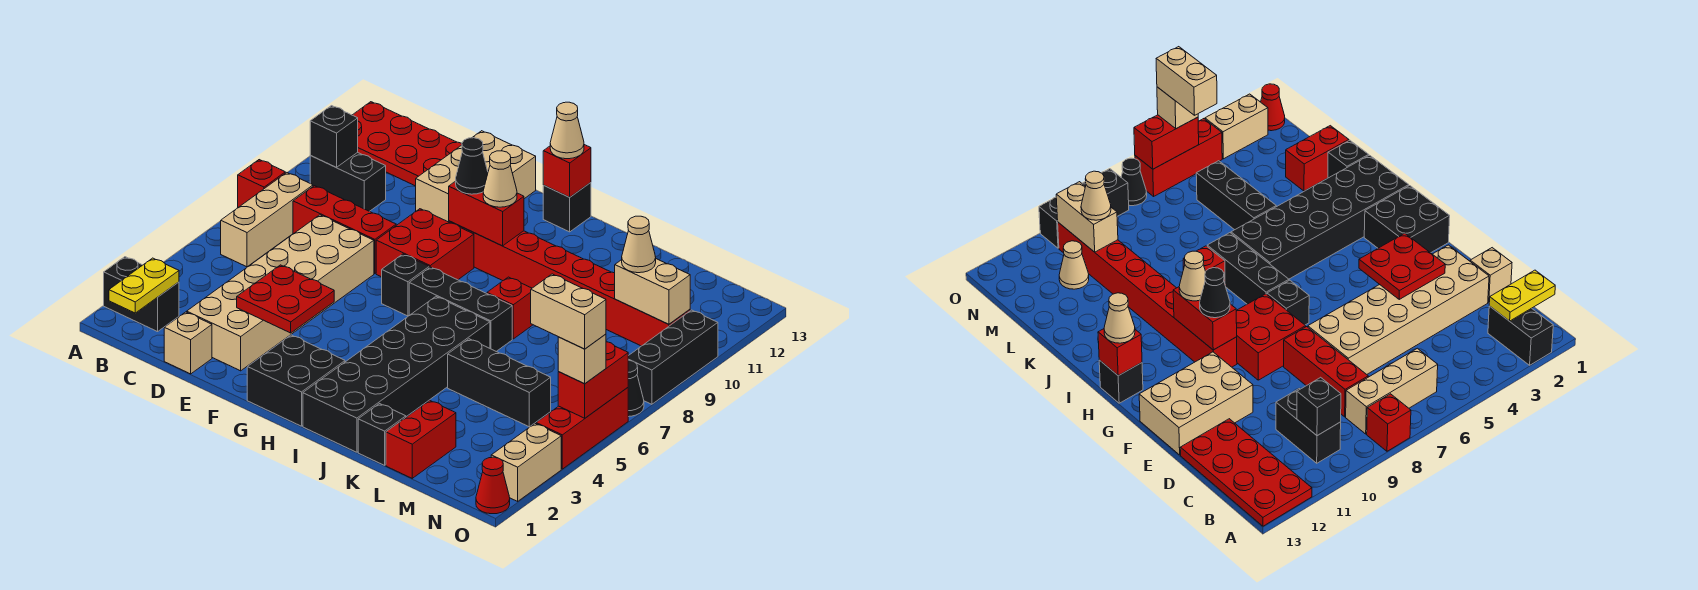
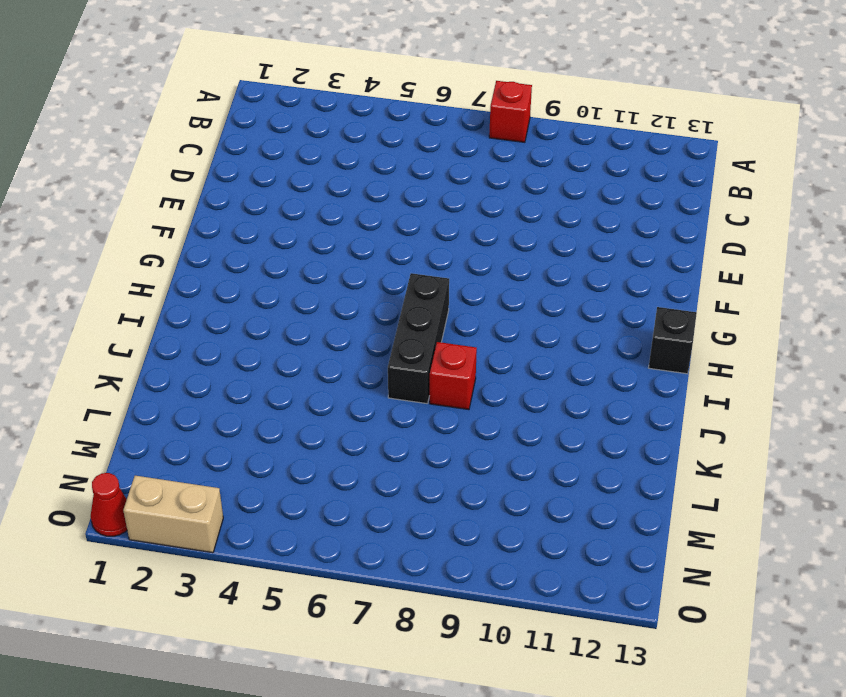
none -> black 1x2 brick [104,257,179,332]
none -> red 2x4 plate [353,102,462,186]
none -> tan 1x3 brick [221,173,313,267]
none -> black 1x2 brick [310,152,386,211]

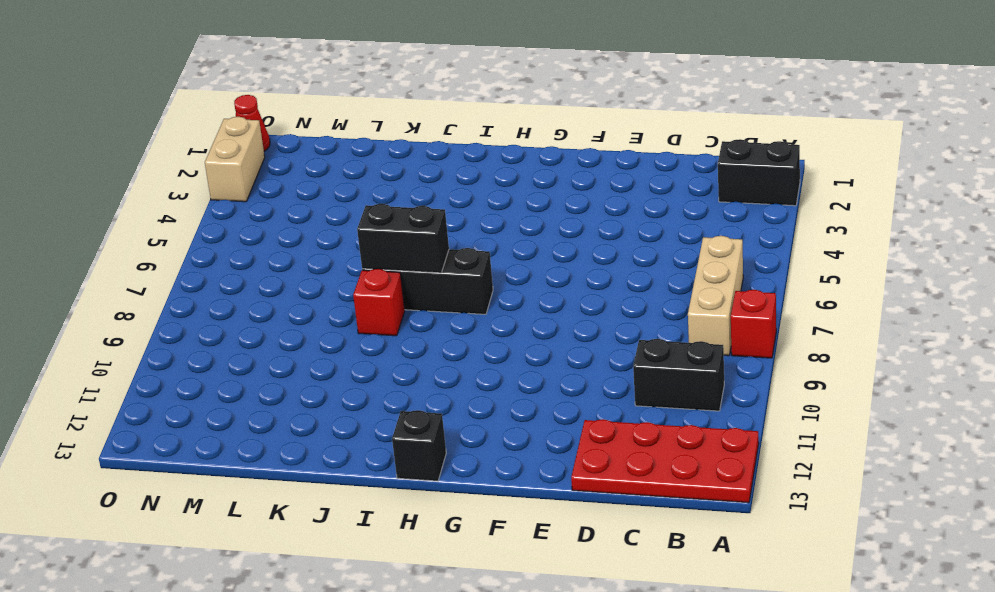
black 1x2 brick [357,204,449,273] -> none
none -> red 1x3 brick [293,186,396,274]
none -> tan 1x1 brick [164,312,212,374]
none -> tan 2x6 brick [187,215,374,371]
none -> tan 2x3 brick [416,131,536,222]

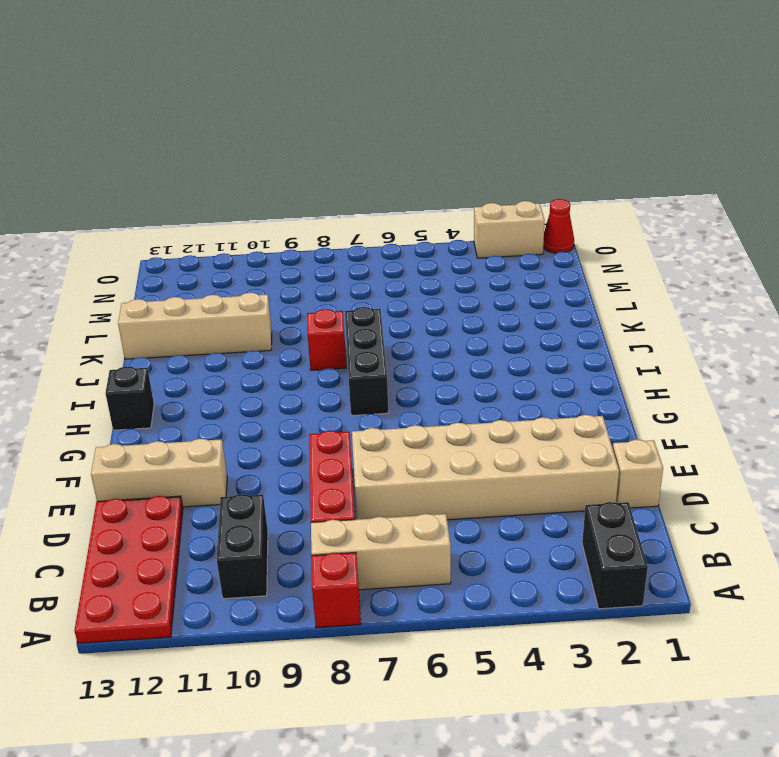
tan 1x3 brick [91,439,227,507] -> tan 2x3 brick [416,131,536,222]
tan 1x4 brick [118,293,272,359] -> red 1x8 brick [449,221,690,346]
none -> red 2x2 brick [376,209,474,280]
none -> black 2x2 brick [247,335,345,426]
none -> black 1x1 brick [382,254,429,316]
none -> black 2x6 brick [303,297,490,452]

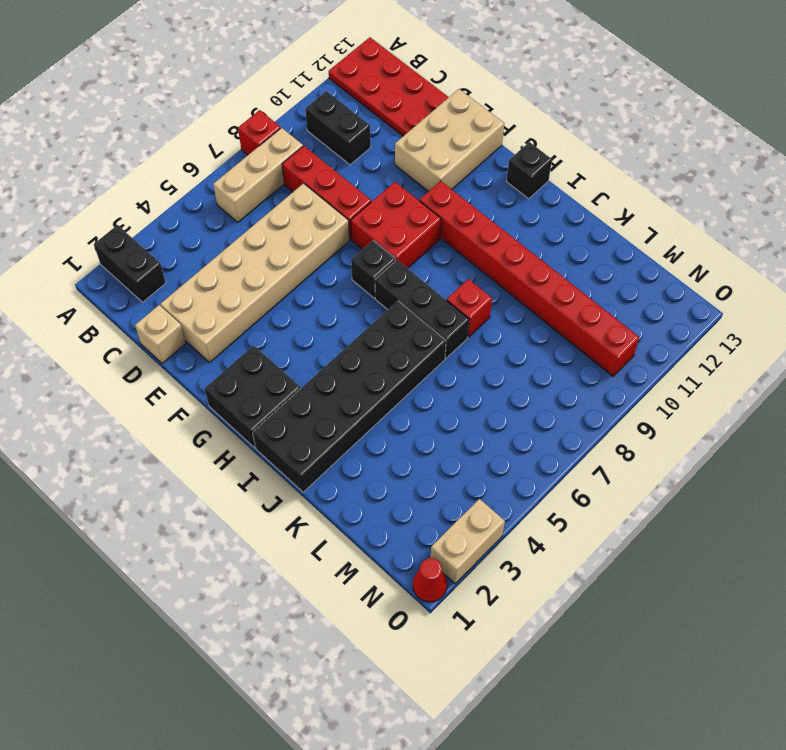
none -> black 1x1 brick [358,404,406,465]
none -> black 1x3 brick [448,339,551,427]
none -> red 1x2 brick [386,400,456,478]
none -> tan 1x1 cone [1059,241,1089,289]

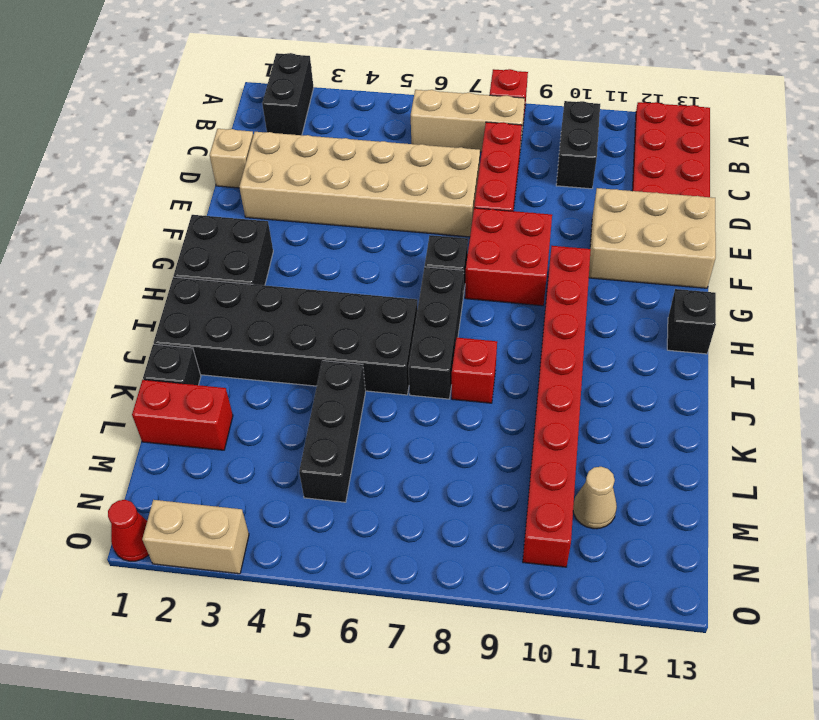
none -> red 1x3 brick [536,388,628,469]
none -> black 1x1 cone [628,360,644,417]
none -> black 1x3 brick [628,310,718,404]
none -> yellow 1x2 plate [109,258,179,313]

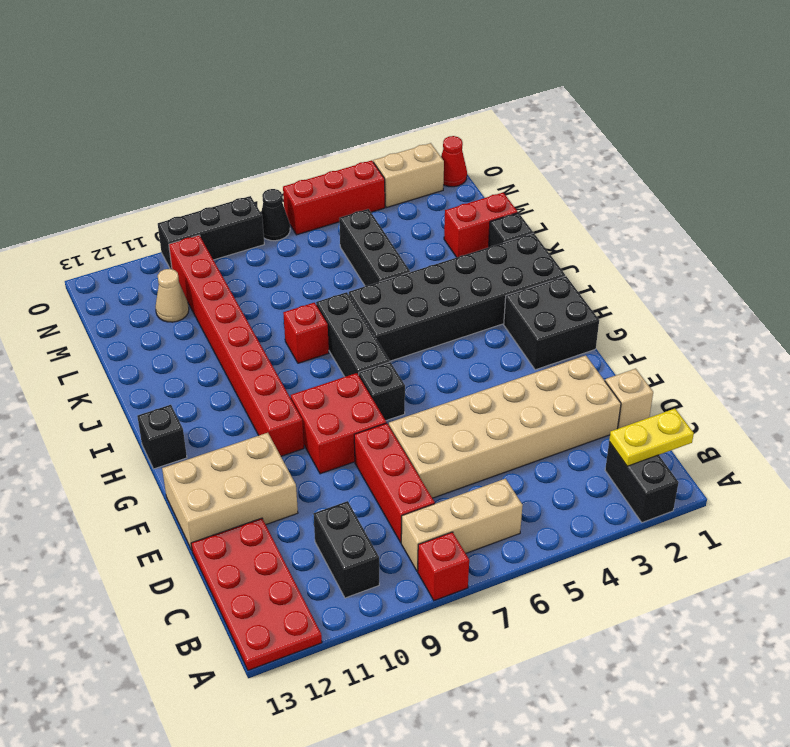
none -> black 1x1 brick [310,106,358,167]
none -> red 2x2 plate [237,265,334,333]
none -> red 1x2 brick [449,181,524,246]
none -> red 1x1 brick [543,145,591,197]

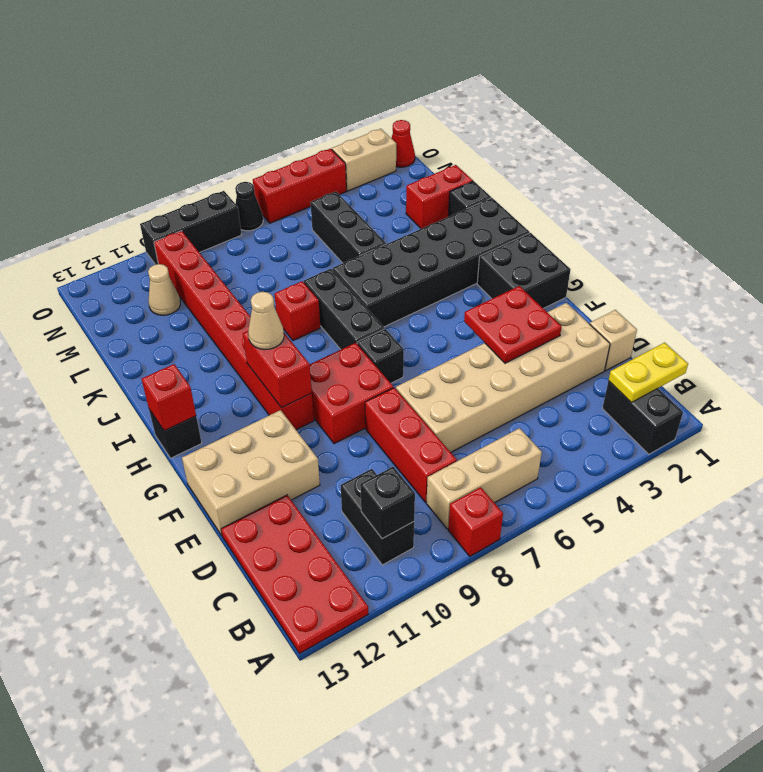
none -> tan 1x2 brick [615,259,690,324]
none -> red 1x2 brick [558,342,628,418]
none -> black 1x1 cone [456,138,488,194]
none -> tan 1x1 cone [550,102,584,159]

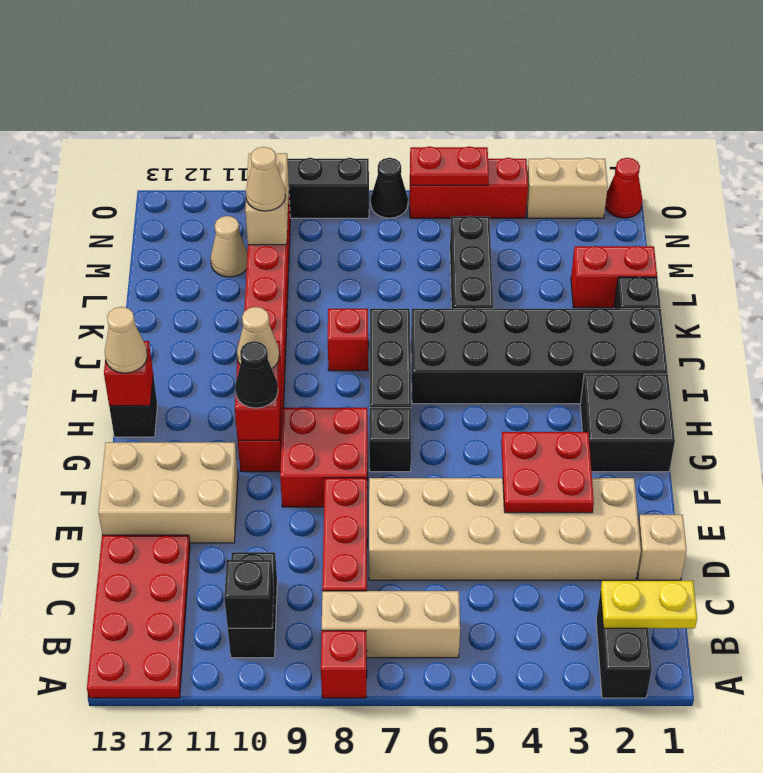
red 1x2 plate [410,146,489,185] -> red 1x2 brick [558,342,628,418]
none -> tan 1x1 brick [558,334,606,383]
none -> tan 1x2 brick [531,274,606,349]

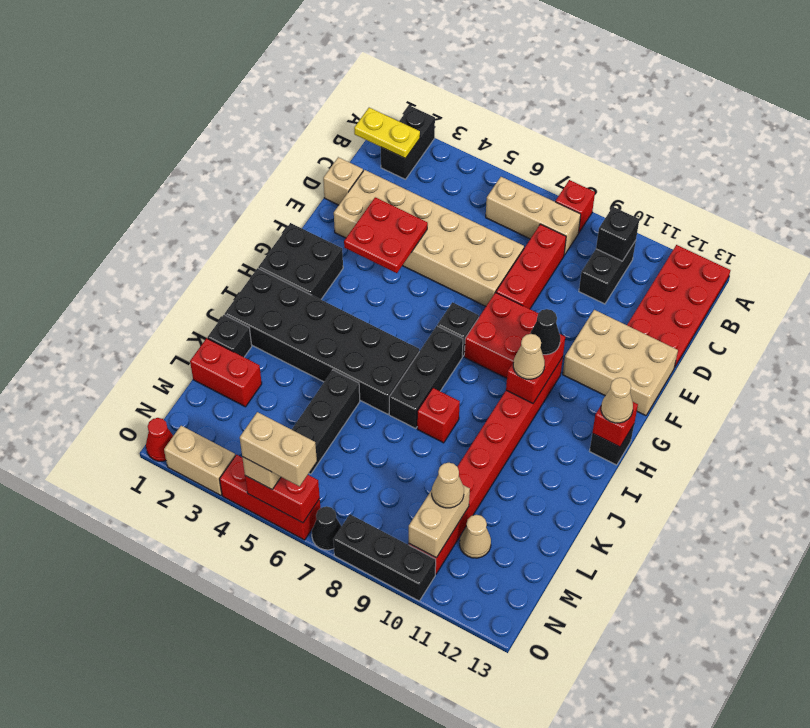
tan 1x2 brick [240,412,317,486] -> tan 1x2 brick turned to [531,274,606,349]

